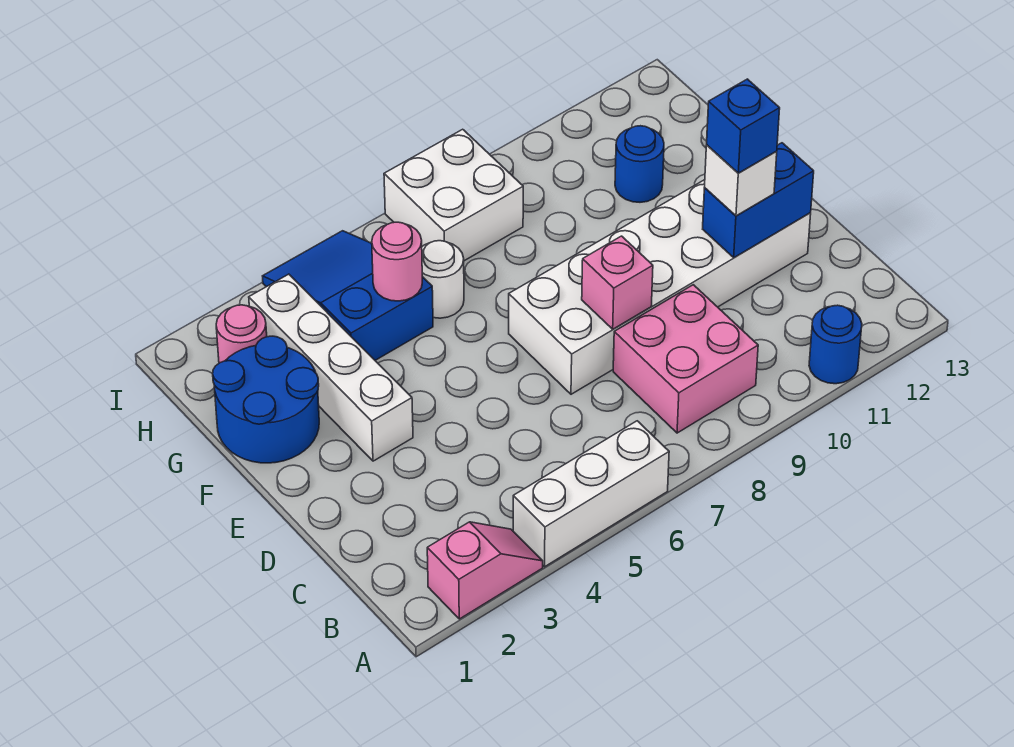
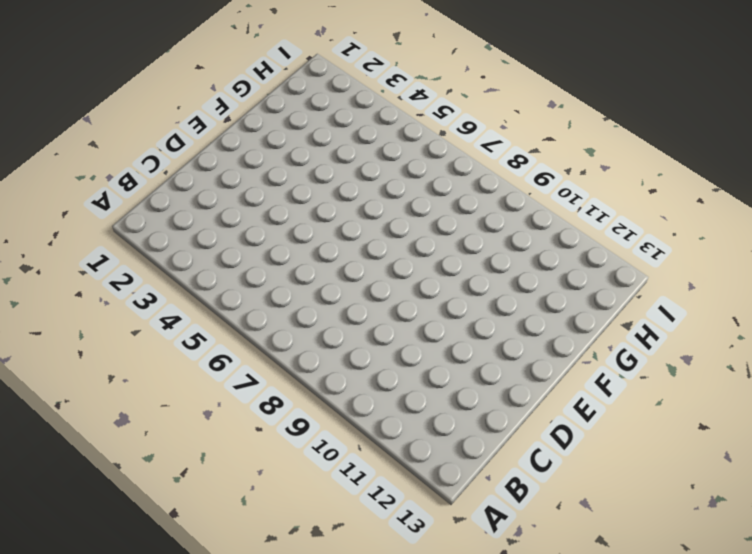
none -> pink 1x2 slope [427,522,543,619]
none -> white 1x3 brick [513,421,669,567]
none -> blue 1x1 round brick [809,305,862,384]

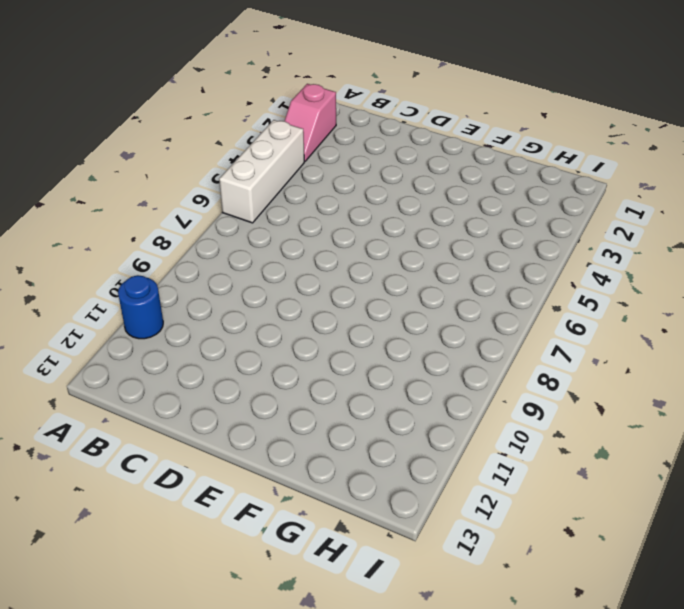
none -> pink 2x2 brick [613,285,758,433]
none -> white 2x6 brick [509,180,811,394]
none -> white 1x4 brick [249,274,413,461]

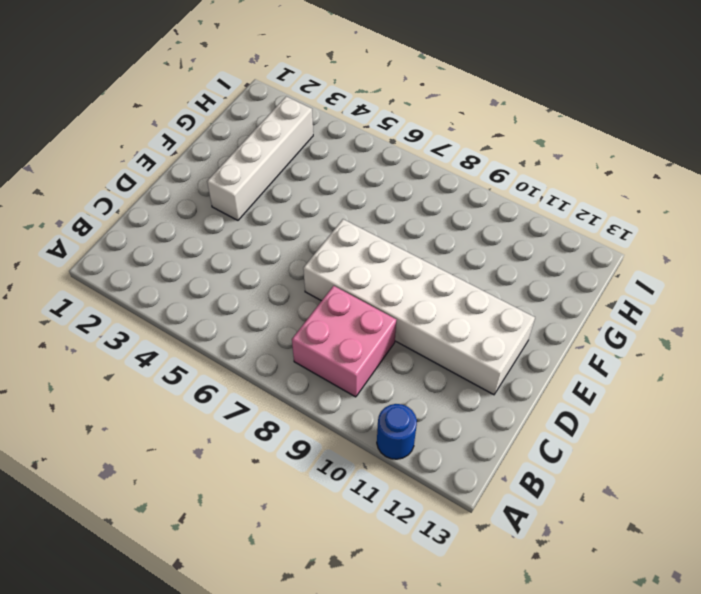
none -> pink 1x2 slope [427,522,543,619]
none -> white 1x3 brick [513,421,669,567]
none -> blue 2x2 round brick [213,336,319,463]

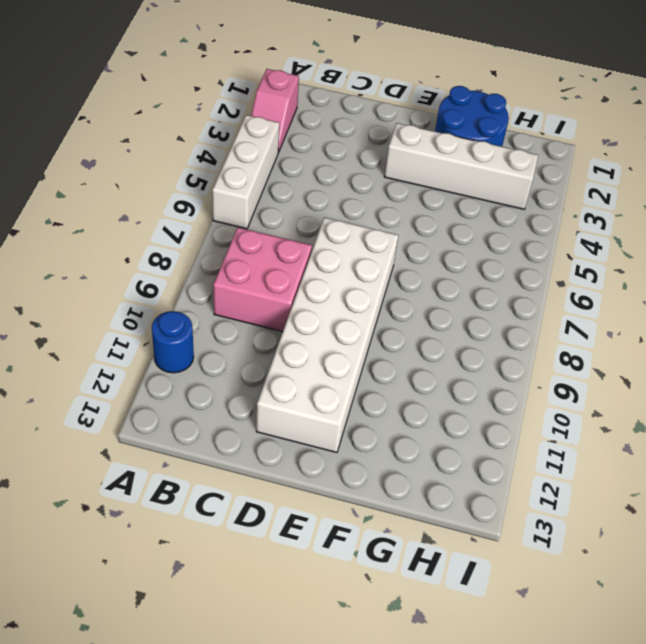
none -> blue 2x3 slope [263,231,433,360]
none -> white 1x1 round brick [422,241,464,318]
none -> blue 1x1 round brick [615,126,664,202]

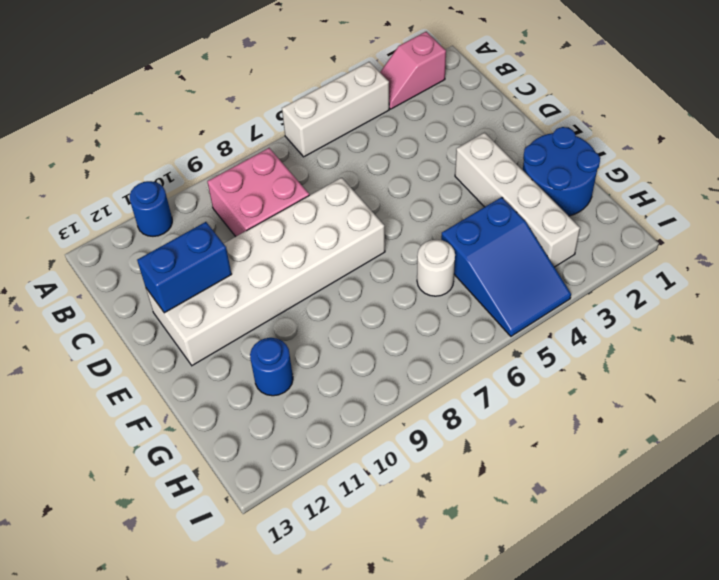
none -> pink 1x1 round brick [216,305,267,363]
none -> white 2x2 brick [384,129,523,261]
none -> pink 1x1 brick [582,236,653,329]

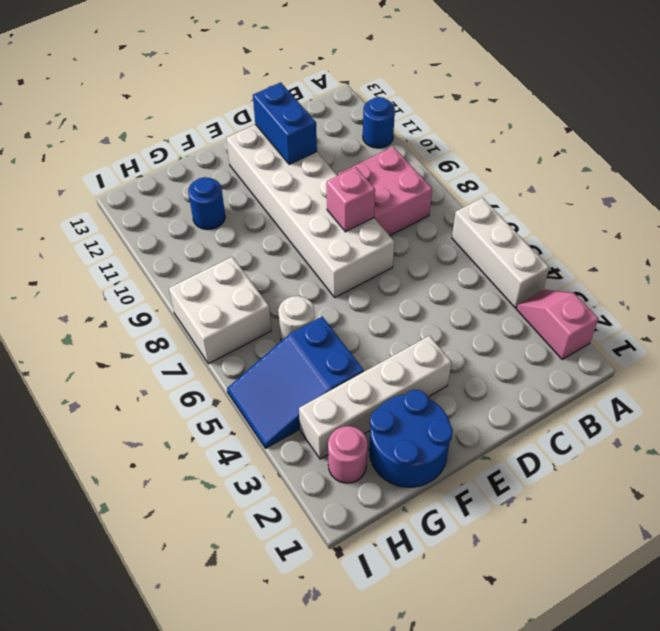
none -> pink 1x1 round brick [372,222,422,301]
none -> white 1x1 brick [705,145,777,216]
none -> blue 1x1 brick [707,79,780,173]

